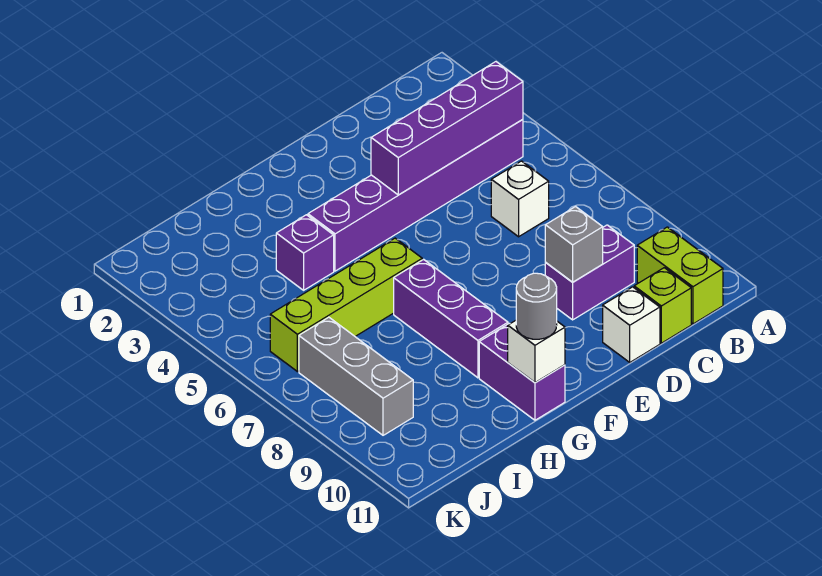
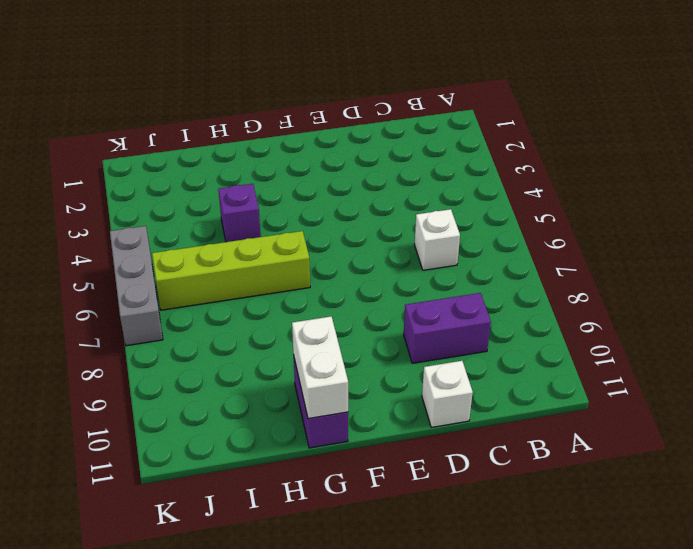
white 1x2 brick [292,316,348,419] -> white 1x1 brick [508,321,565,383]
grey 1x3 brick [110,226,163,346] -> grey 1x3 brick moved to [299,317,413,435]
none -> purple 1x6 brick [308,119,523,271]
none -> lime 1x2 brick [637,227,723,324]
none -> lime 1x1 brick [634,268,691,343]

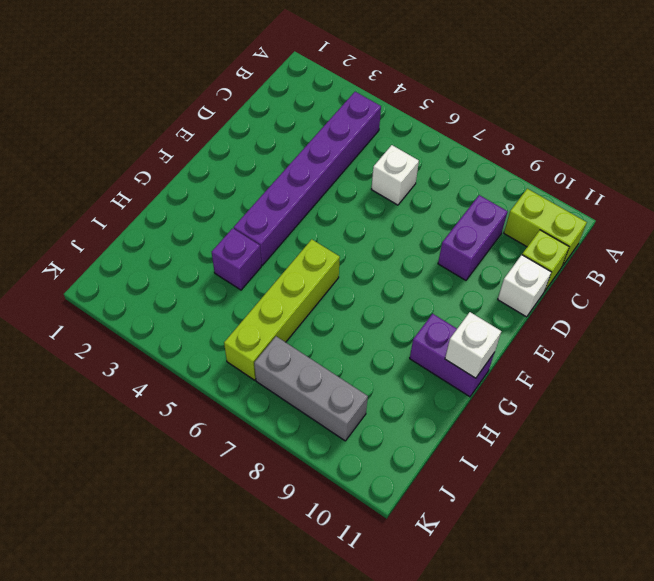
none -> purple 1x3 brick [394,259,508,378]
none -> purple 1x4 brick [371,62,523,195]
none -> grey 1x1 brick [545,207,603,282]

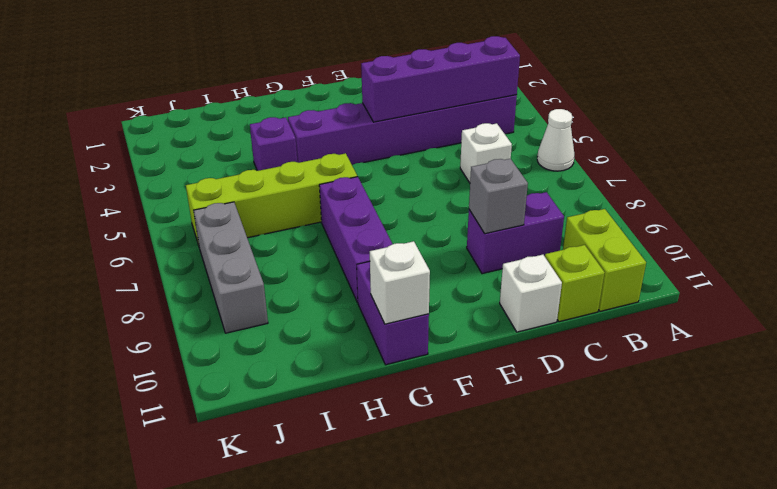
white 1x1 cone [537,109,574,171] -> none
none -> grey 1x1 round brick [516,273,557,339]

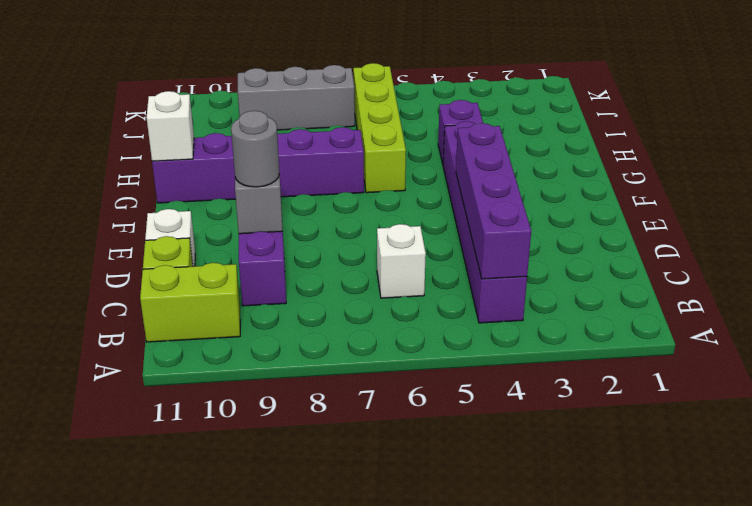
grey 1x1 round brick [231,111,279,187] -> grey 1x1 round brick moved to [516,273,557,339]

